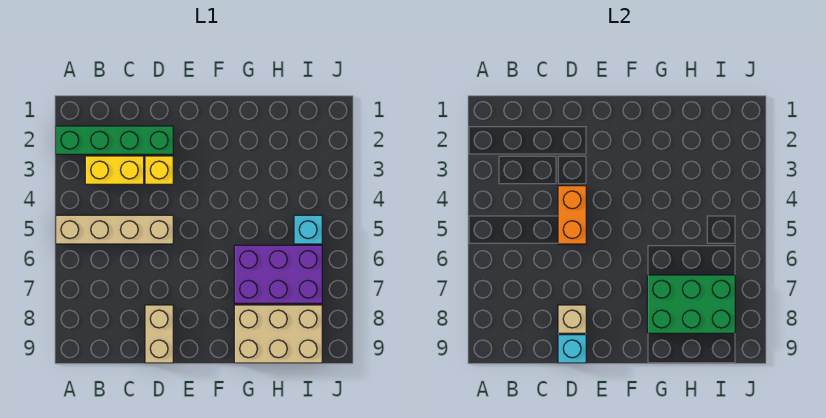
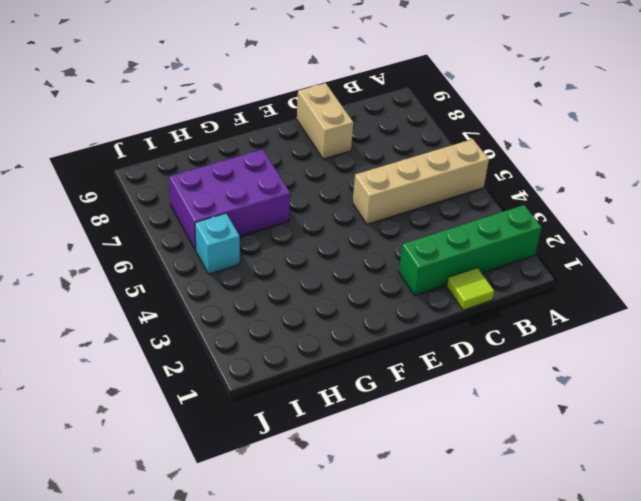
lime 1x1 tile [447,268,494,310] -> none
none -> yellow 1x2 brick [85,156,144,184]
none -> yellow 1x1 brick [145,156,173,184]
none -> tan 2x3 brick [234,305,322,363]

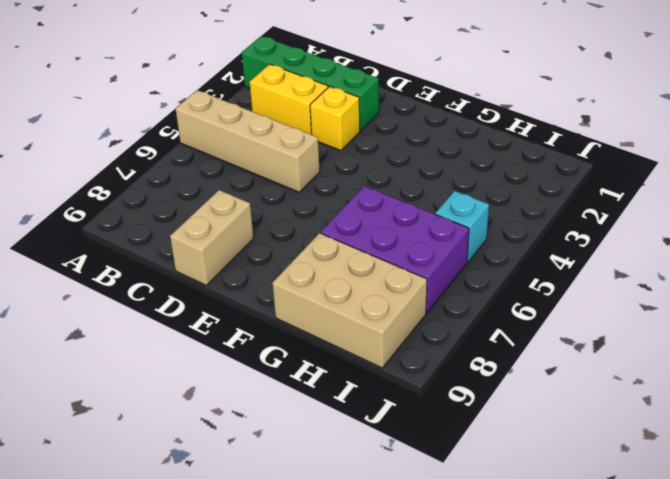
none -> orange 1x2 brick [558,186,586,244]
none -> tan 1x1 brick [558,305,586,333]
none -> cyan 1x1 brick [558,335,586,363]

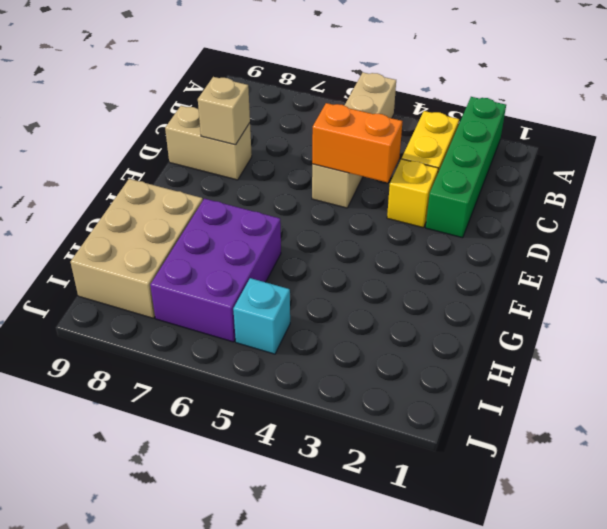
none -> cyan 1x1 brick [558,335,586,363]
none -> green 2x3 brick [647,275,735,333]

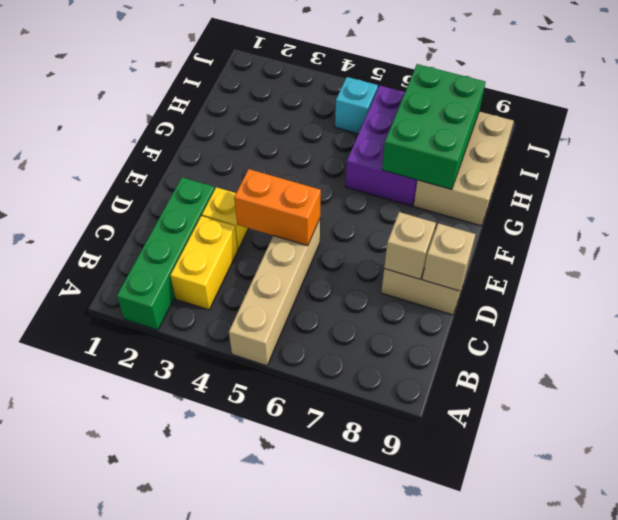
tan 1x1 brick [422,223,476,291] -> cyan 1x1 brick [558,335,586,363]

